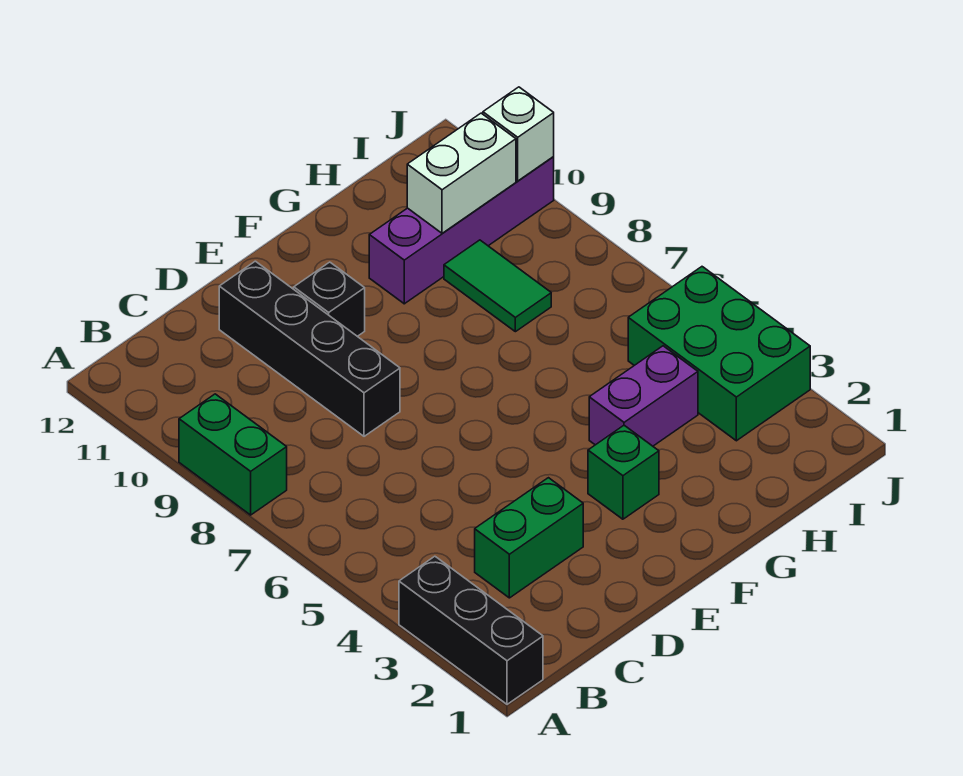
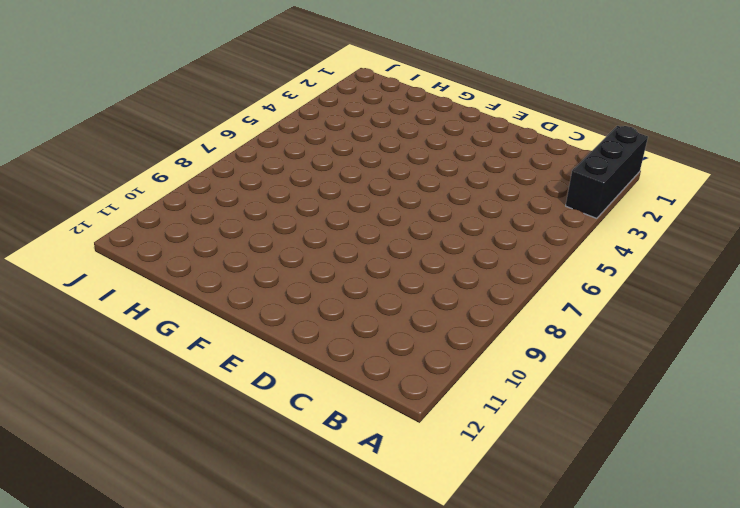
none -> green 1x2 brick [179,394,287,515]
none -> green 1x2 brick [475,478,583,598]
none -> black 1x4 brick [219,261,400,436]

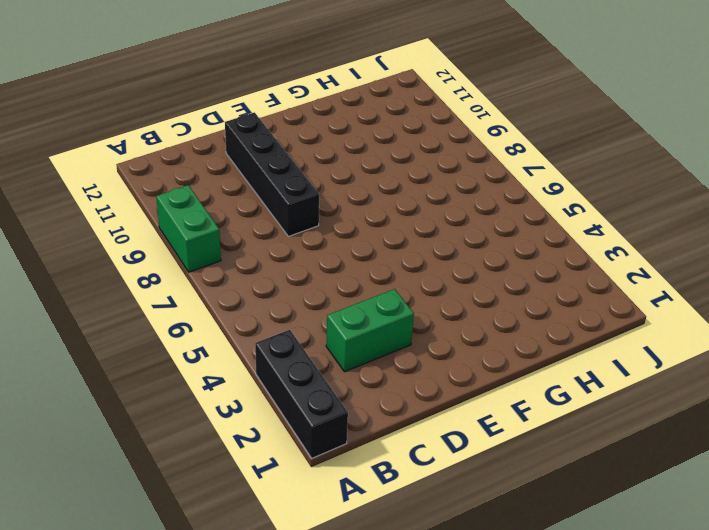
none -> black 1x1 brick [294,262,365,336]
none -> green 1x1 brick [588,425,659,519]
none -> purple 1x2 brick [589,346,698,446]

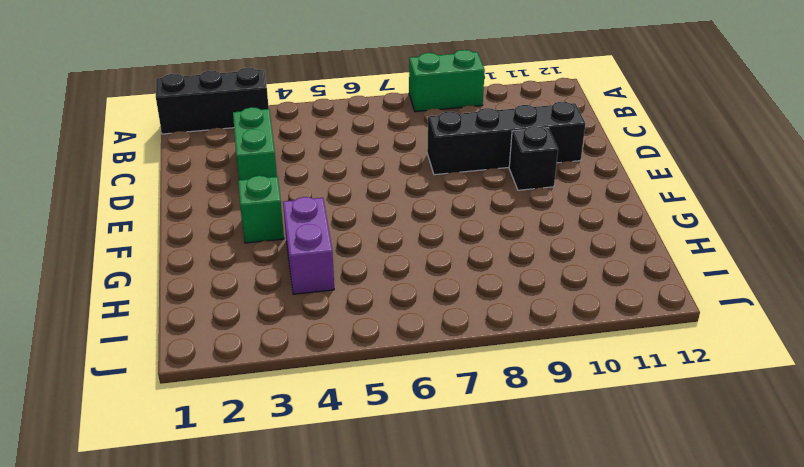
none -> purple 1x4 brick [369,156,554,304]
none -> green 1x2 tile [444,240,551,332]
none -> green 2x3 brick [628,267,810,441]

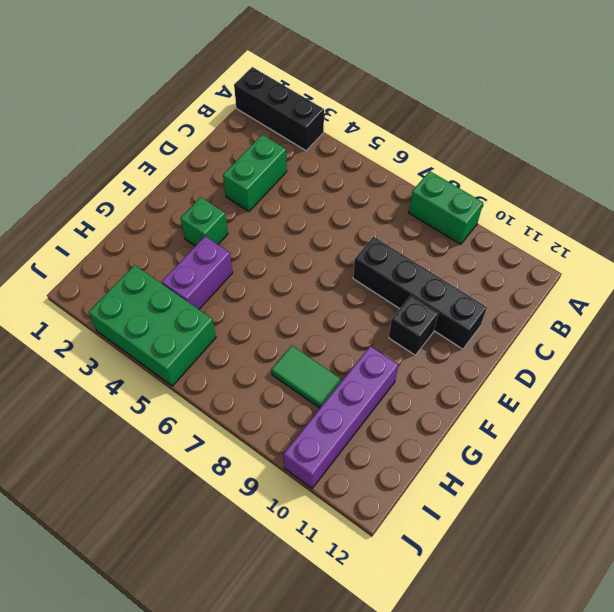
none -> white 1x2 brick [407,113,516,233]
none -> white 1x1 brick [483,87,554,181]

